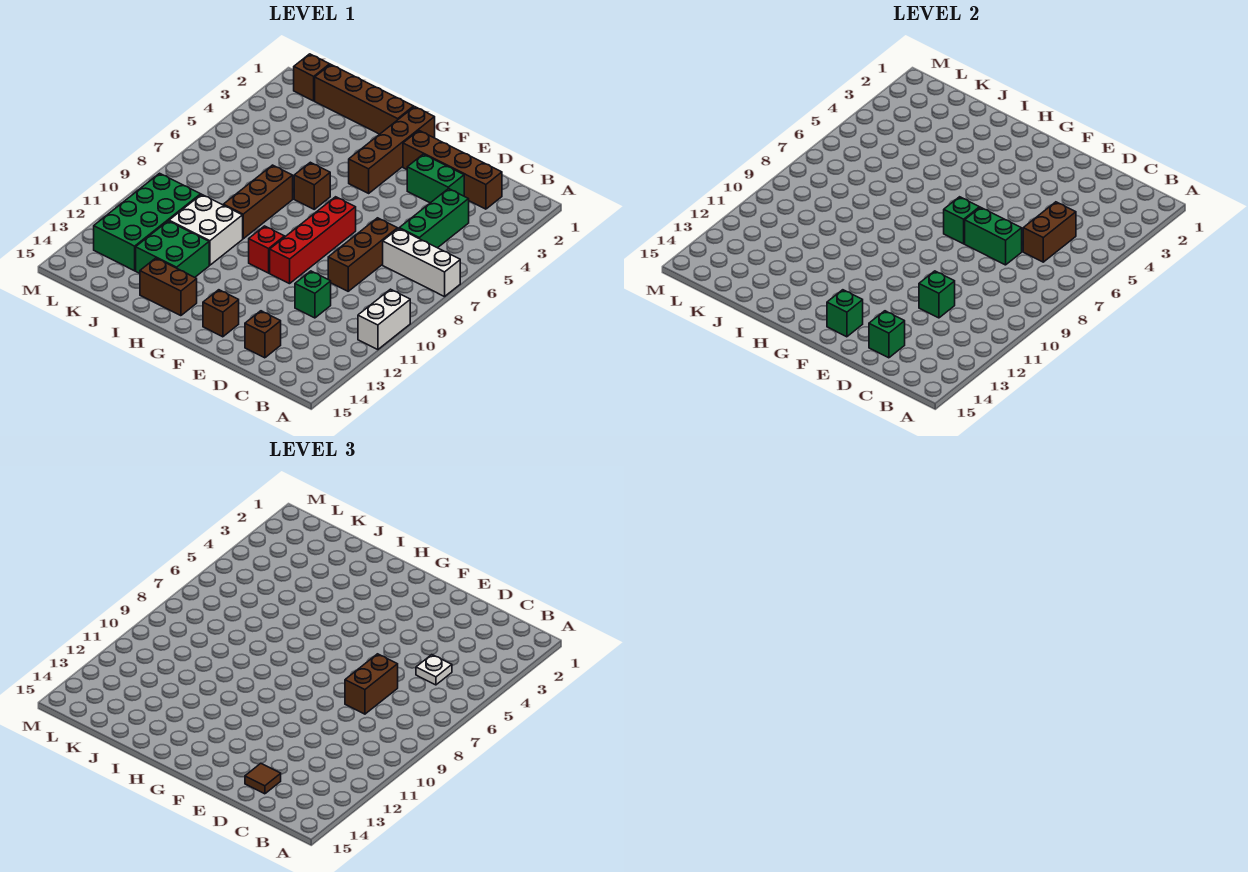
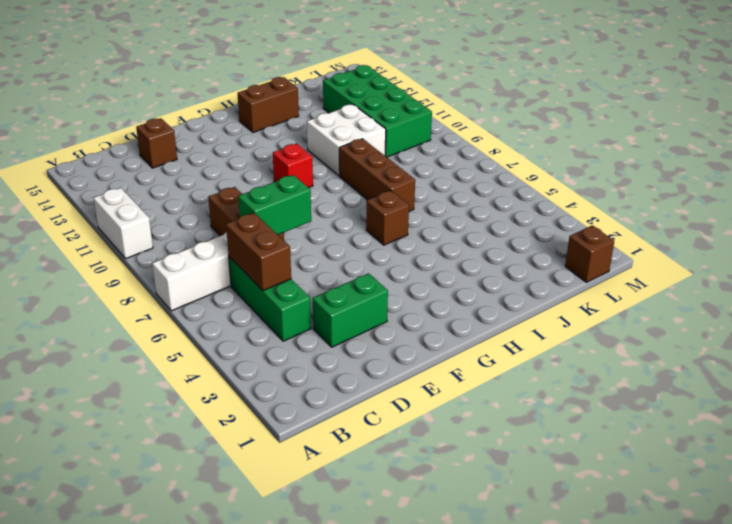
none -> brown 1x4 brick [403,131,502,209]
none -> green 1x1 brick [295,271,331,318]
none -> red 1x4 brick [270,197,356,284]

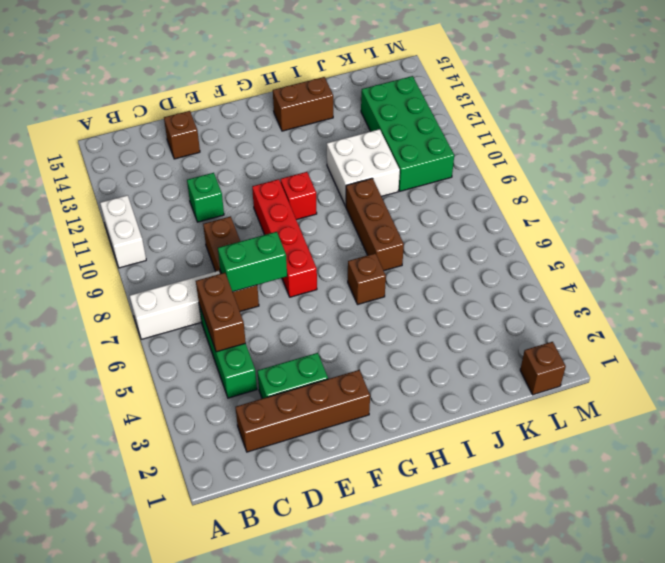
none -> brown 1x1 brick [203,290,239,337]
none -> brown 1x4 brick [349,107,435,193]
none -> brown 1x4 brick [315,64,414,134]

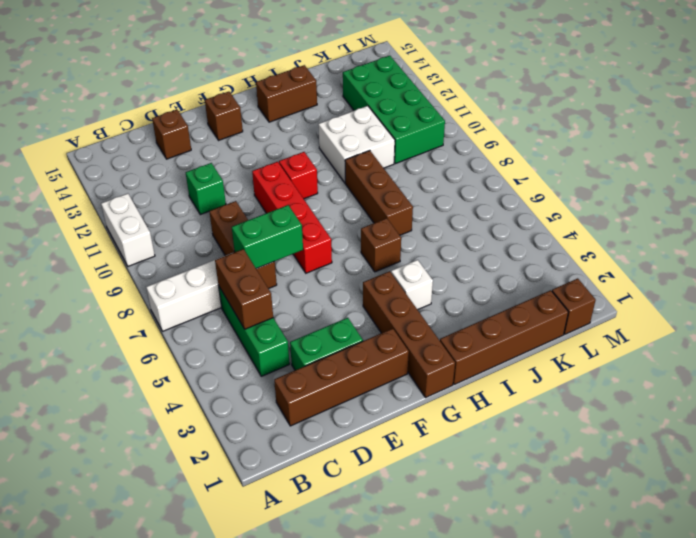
white 1x1 brick [391,260,433,310] -> none
none -> green 2x2 brick [136,221,209,277]
none -> green 1x1 brick [919,271,955,318]
none -> green 1x1 brick [869,311,905,358]

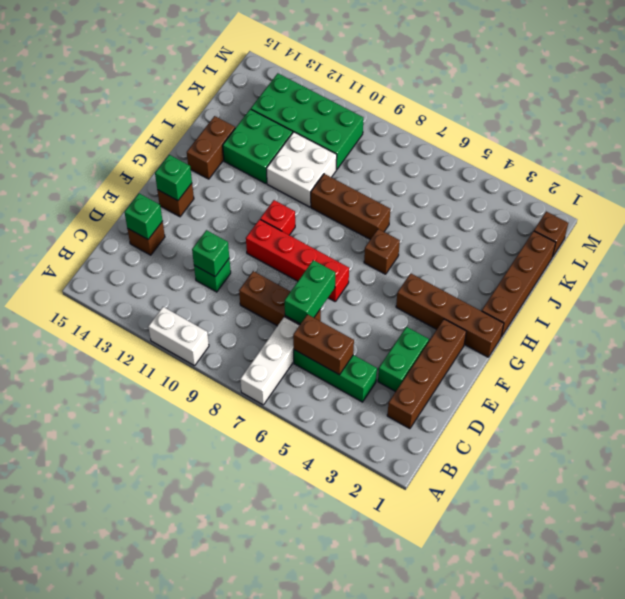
none -> green 1x1 brick [944,197,980,244]
none -> white 1x1 plate [416,655,452,685]
none -> brown 1x2 brick [345,654,398,714]

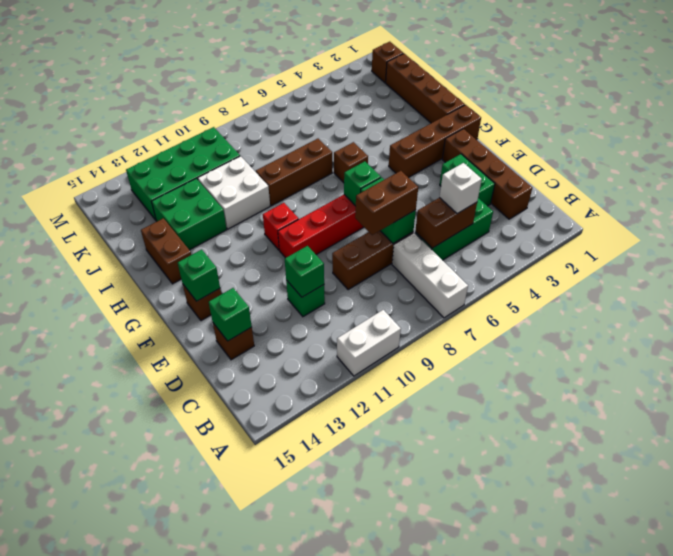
white 1x1 brick [439,163,482,214] -> white 1x1 plate [416,655,452,685]
none -> brown 1x1 tile [245,763,281,794]

